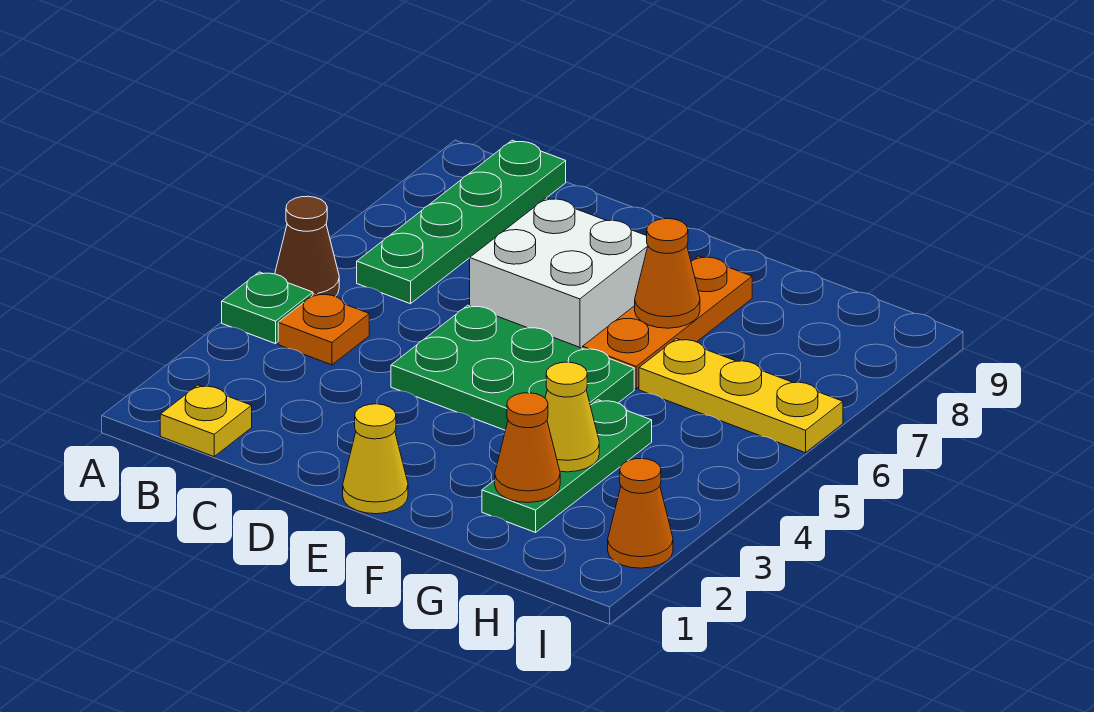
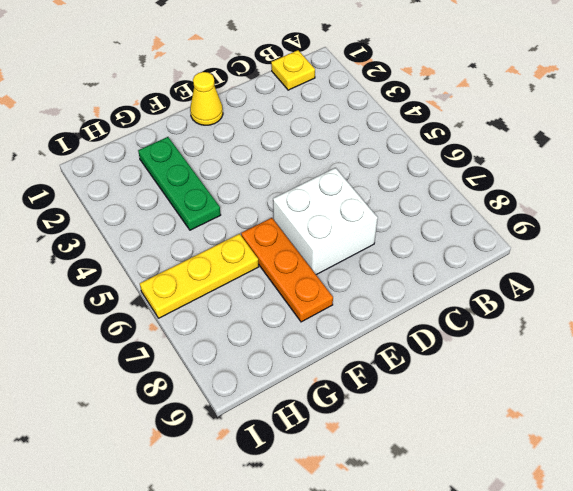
none -> green 1x1 plate [222,272,313,344]
none -> brown 1x1 cone [275,196,339,296]
none -> orange 1x1 plate [278,293,369,365]

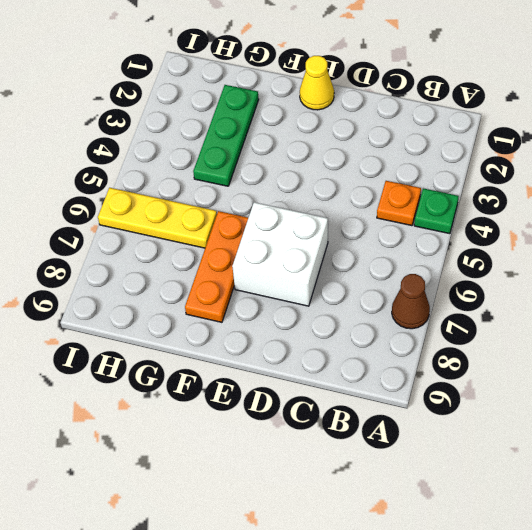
brown 1x1 cone [392,274,430,329] -> brown 1x1 cone moved to [275,196,339,296]
none -> yellow 1x1 plate [160,385,252,457]
none -> green 1x4 plate [357,140,566,304]
none -> green 2x3 plate [391,305,634,430]

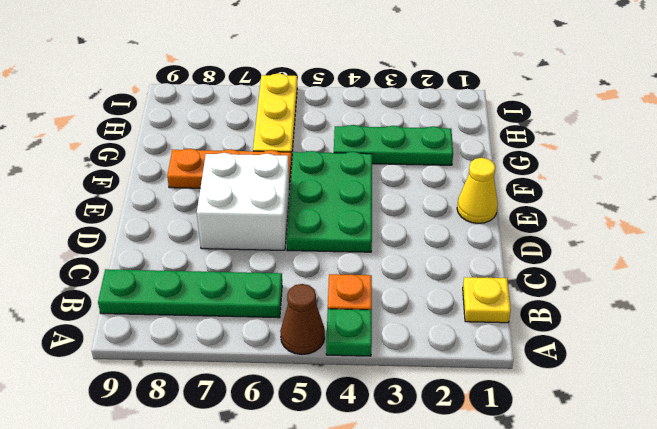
none -> orange 1x1 cone [608,459,673,568]
none -> orange 1x1 cone [635,219,700,328]
none -> orange 1x1 cone [495,393,560,503]

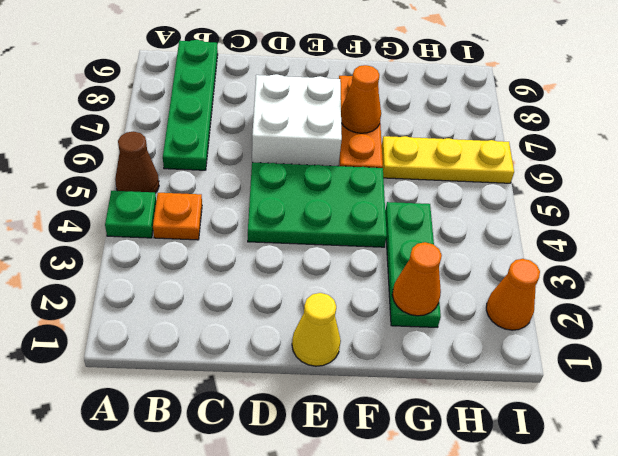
none -> yellow 1x1 plate [160,385,252,457]
none -> yellow 1x1 cone [545,362,599,472]

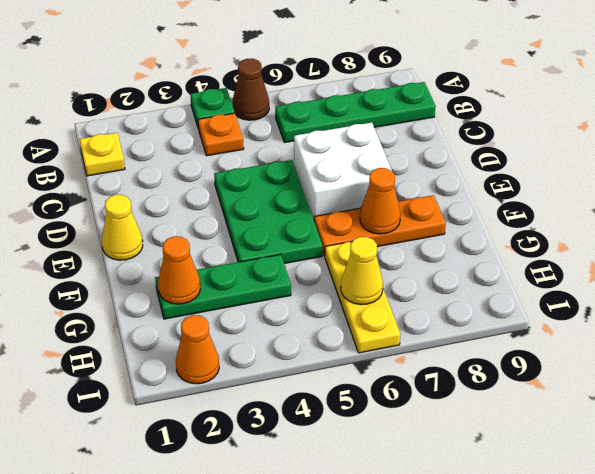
yellow 1x1 cone [341,237,383,305] -> yellow 1x1 cone moved to [545,362,599,472]

